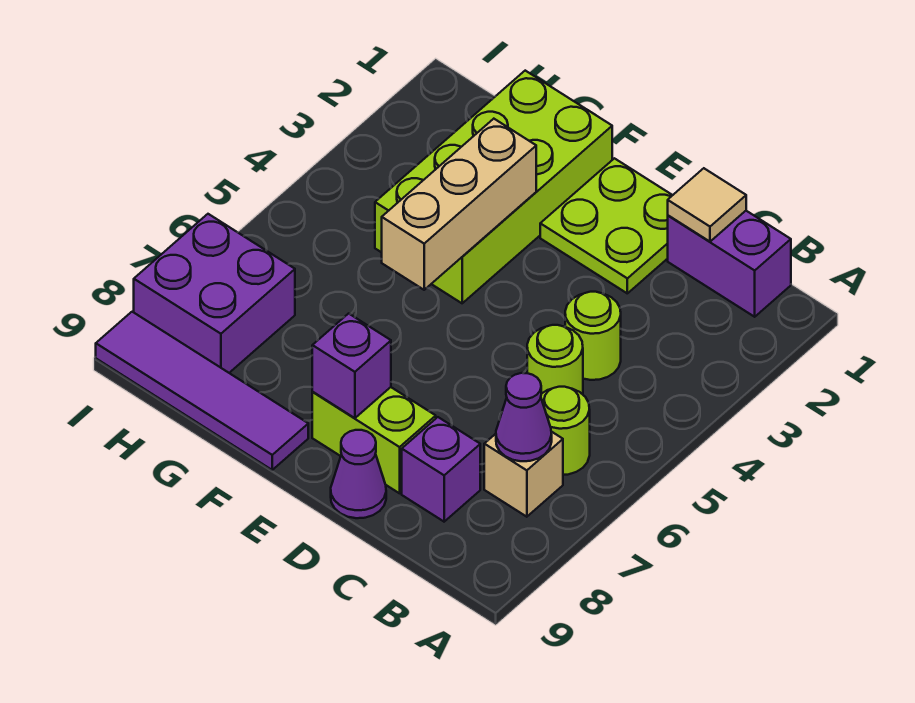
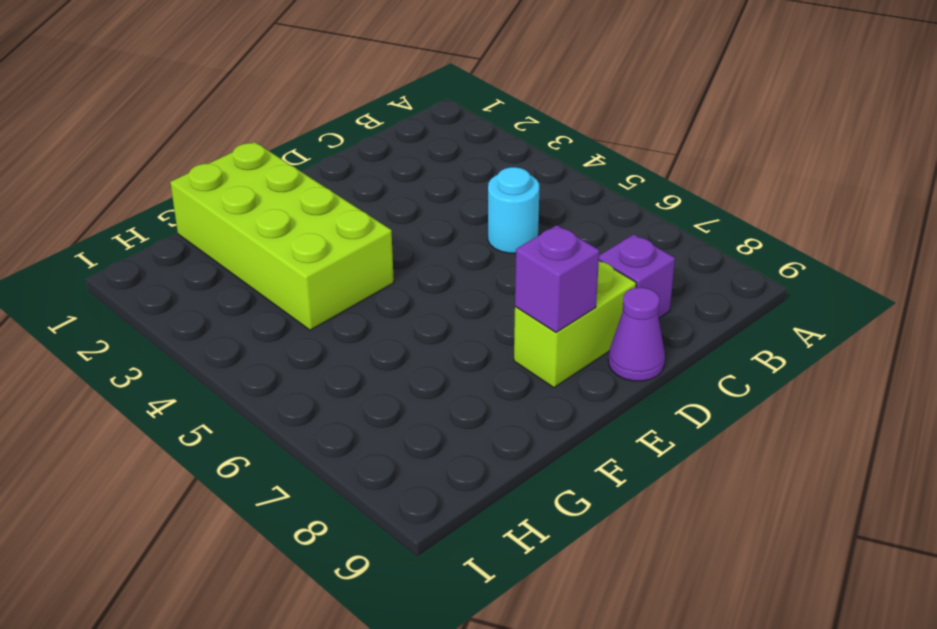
cyan 1x1 round brick [488,167,539,253] -> lime 1x1 round brick [527,325,583,394]
none -> purple 1x2 brick [668,211,791,317]
none -> lime 1x1 round brick [541,387,590,475]
none -> tan 1x1 brick [484,432,563,517]

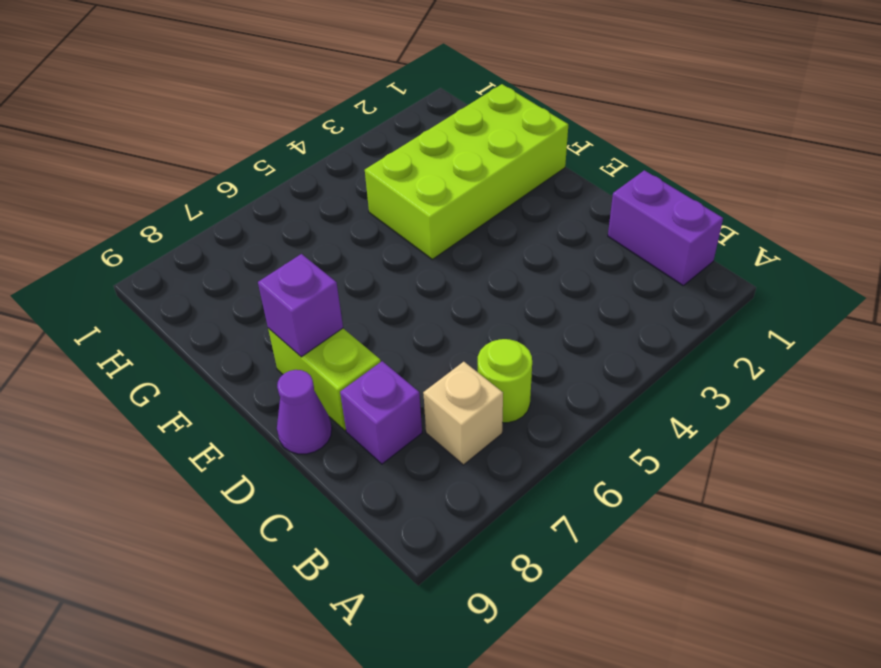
none -> lime 1x1 round brick [565,292,621,380]
none -> lime 1x1 round brick [527,325,583,394]
none -> lime 2x2 plate [540,158,672,293]

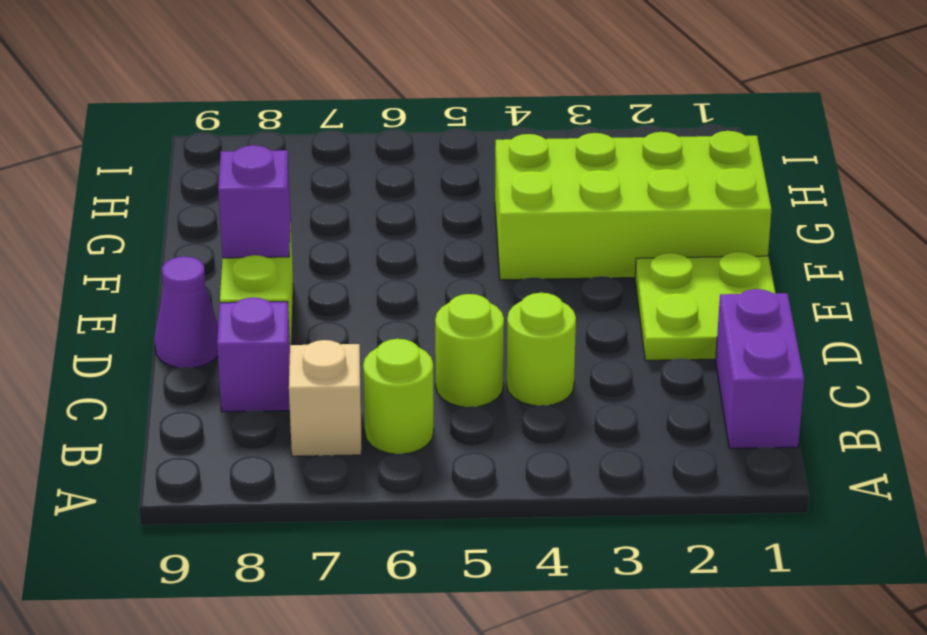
none -> purple 1x4 tile [96,312,308,470]
none -> purple 2x2 brick [134,214,295,373]
none -> purple 1x1 cone [496,373,552,461]

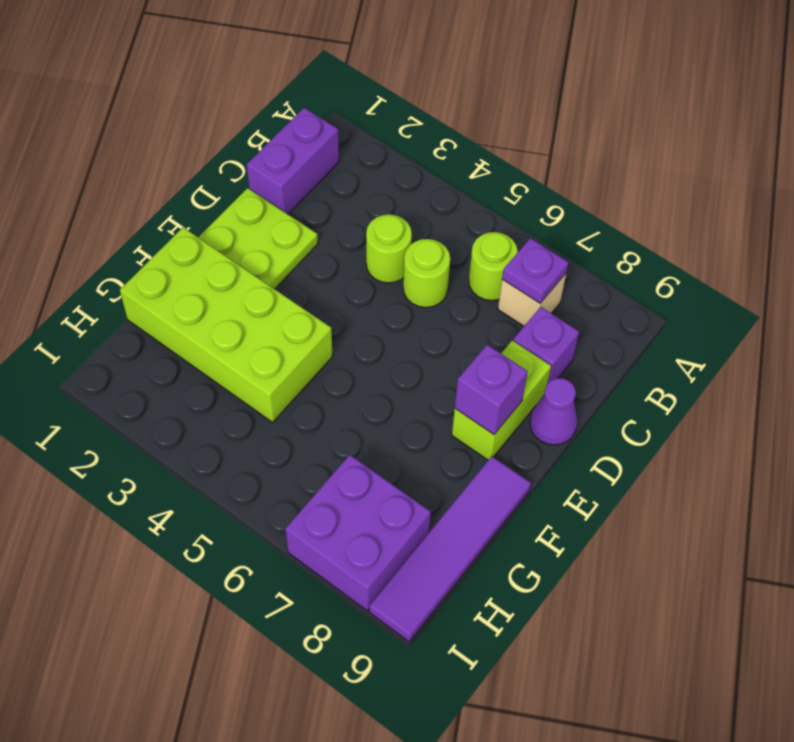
purple 1x1 plate [502,238,569,303] -> purple 1x1 cone [496,373,552,461]
none -> tan 1x1 tile [668,168,746,242]
none -> tan 1x3 brick [382,119,536,290]

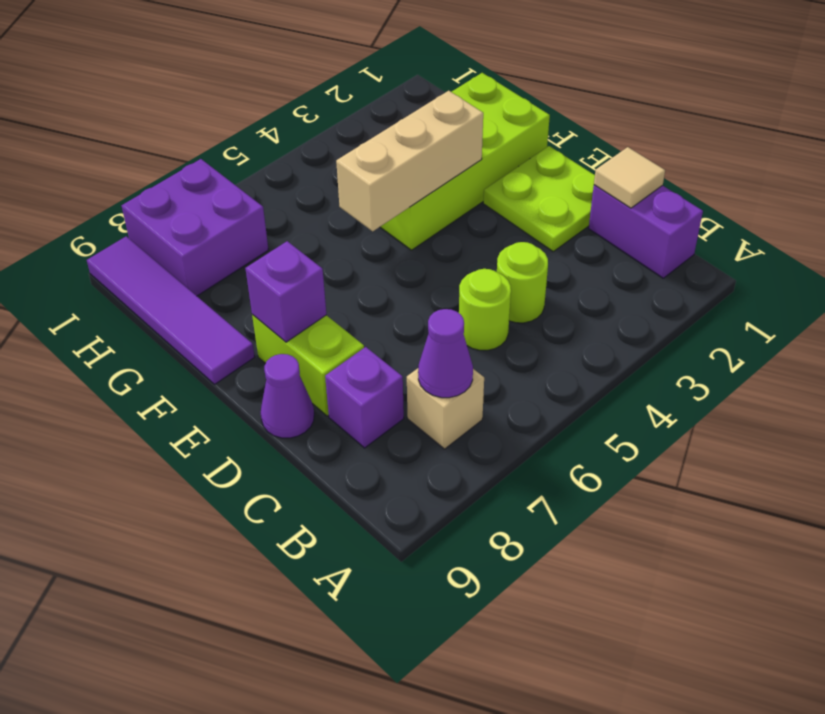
none -> lime 1x1 round brick [541,387,590,475]

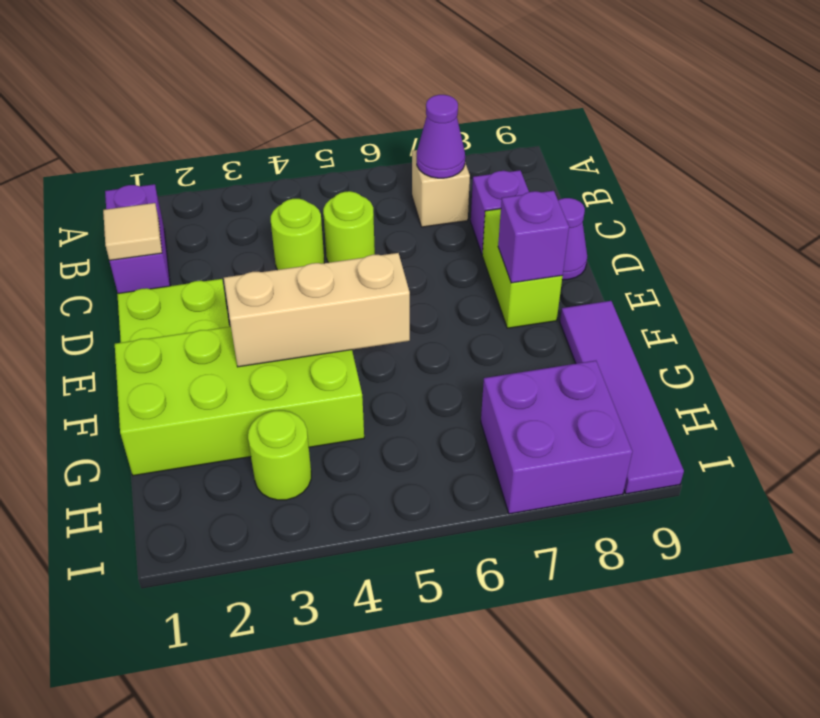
lime 1x1 round brick [248,411,311,500] -> lime 1x1 round brick moved to [541,387,590,475]

